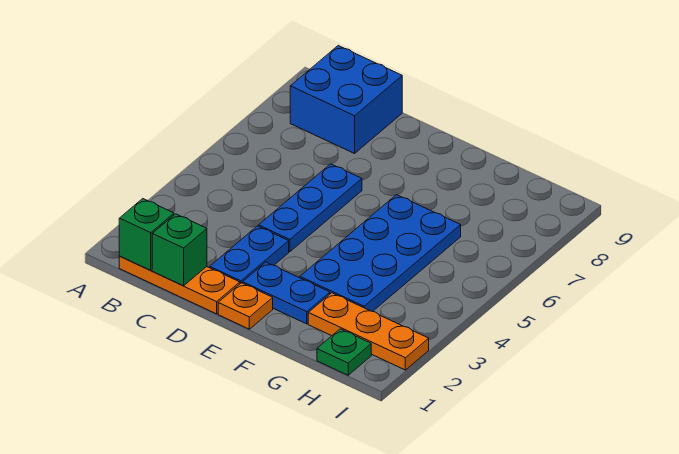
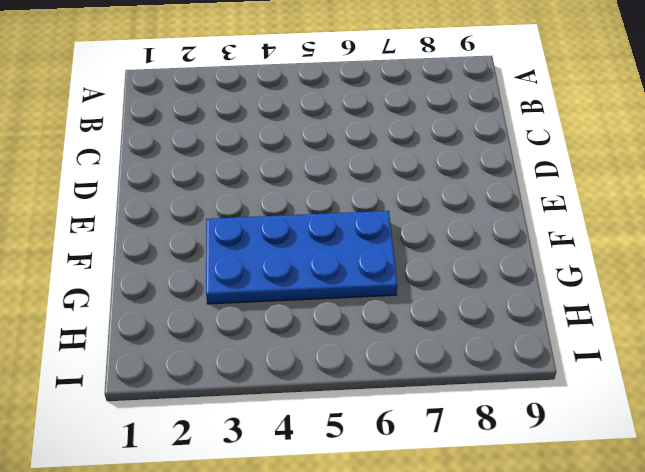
none -> orange 1x3 plate [119,256,240,314]
none -> blue 2x2 brick [290,46,402,153]

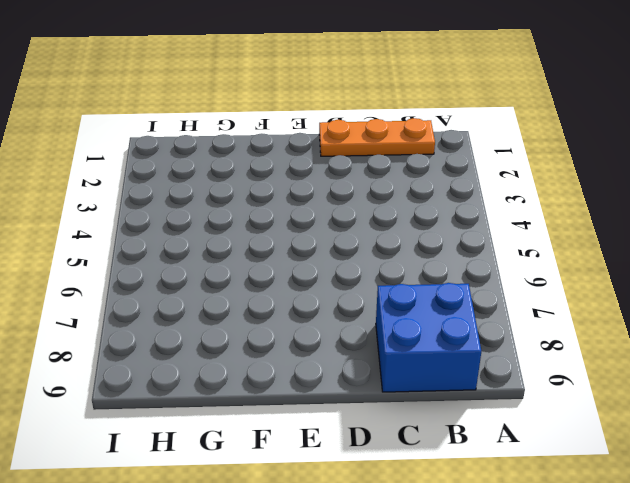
none -> blue 1x2 plate [210,226,289,284]
none -> blue 1x3 plate [259,164,362,252]

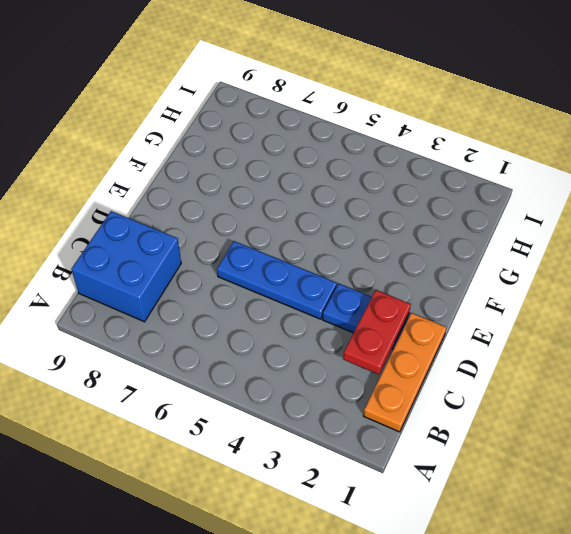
red 1x2 plate [343,290,411,374] -> none
none -> orange 1x1 plate [218,283,273,329]
none -> blue 1x2 plate [243,262,330,324]

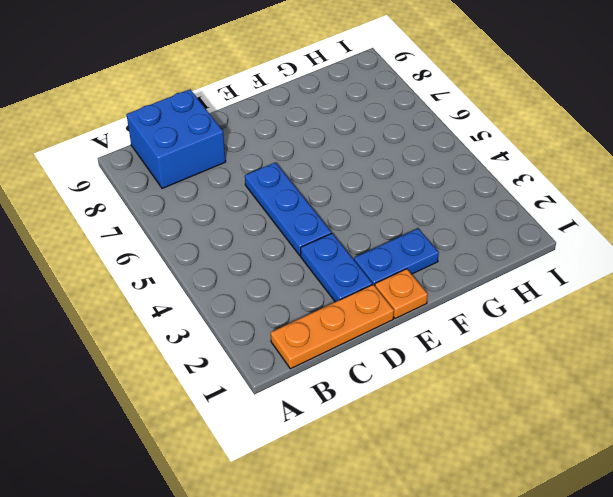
none -> blue 2x4 plate [300,195,461,312]
none -> orange 1x3 plate [308,293,429,370]

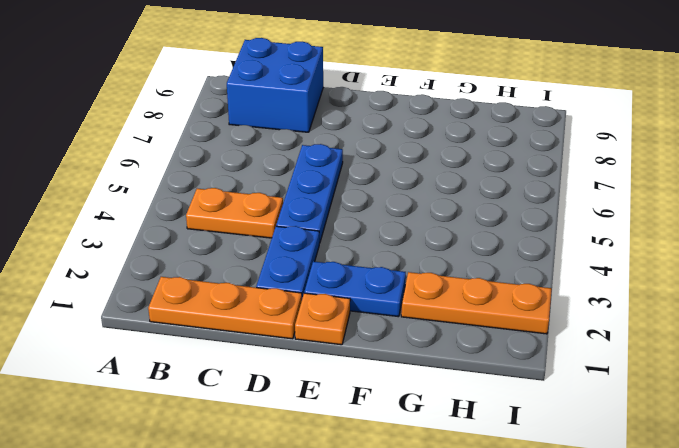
orange 1x2 plate [186,188,283,238] -> none
none -> blue 2x4 plate [300,195,461,312]
none -> green 1x1 plate [317,329,371,375]

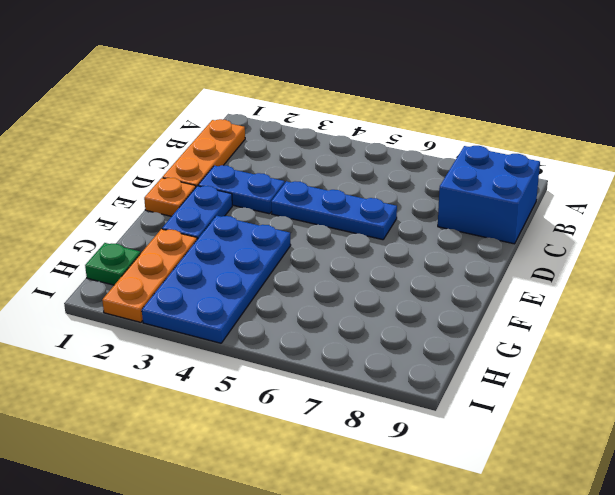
blue 2x4 plate [142,216,291,343] -> blue 2x4 plate turned to [300,195,461,312]
none -> green 1x1 brick [119,199,174,270]
none -> green 1x1 brick [152,214,207,286]

